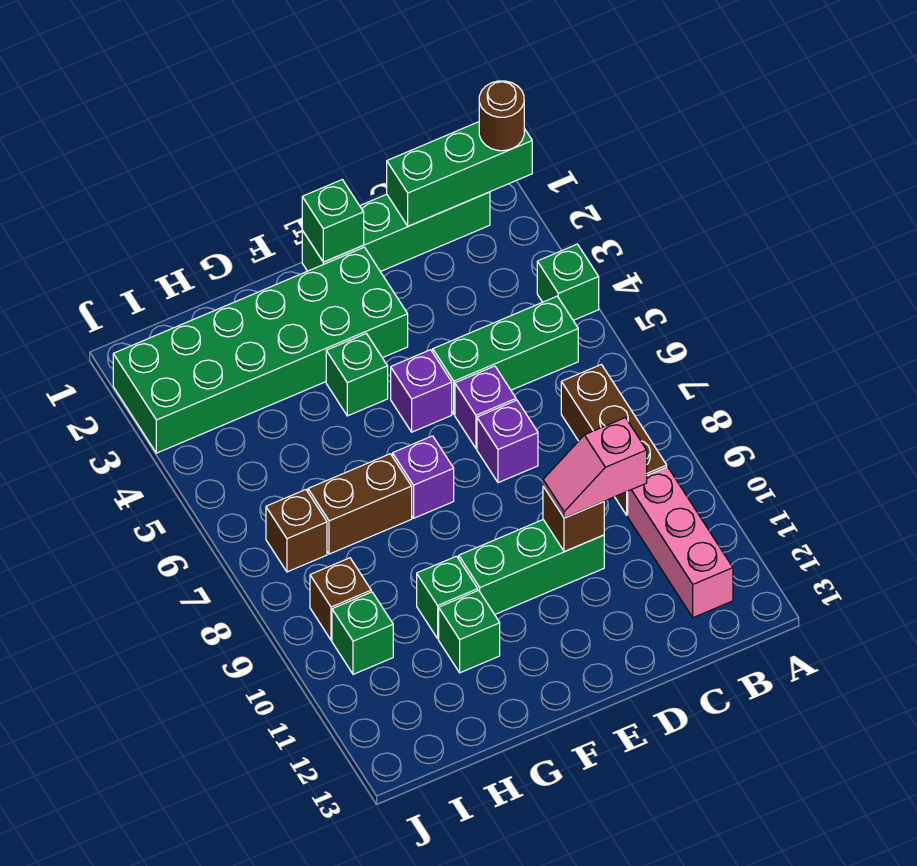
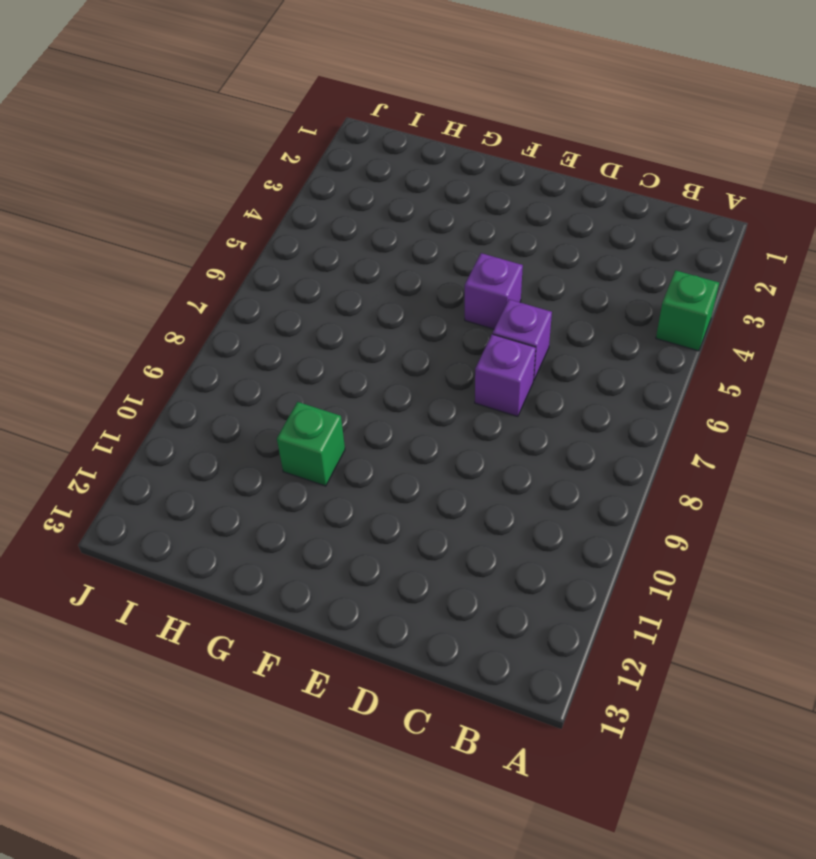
none -> green 1x4 brick [302,192,490,272]
none -> green 1x3 brick [433,296,578,414]
none -> brown 1x3 brick [561,365,667,515]

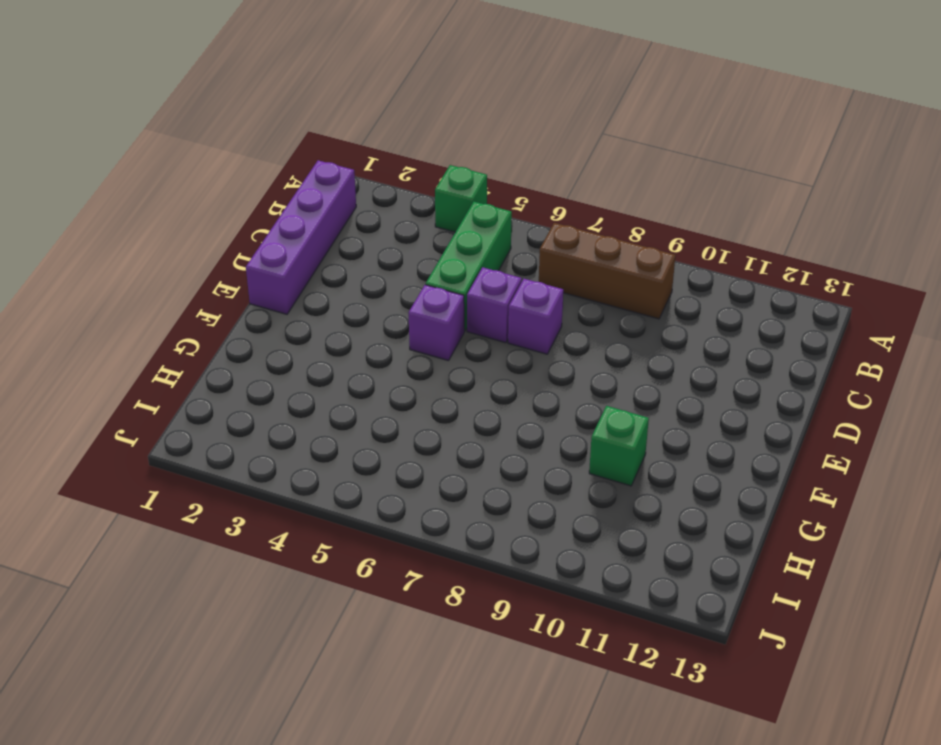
purple 1x4 brick [246,160,356,314] -> green 1x4 brick [302,192,490,272]
none -> pink 1x3 brick [628,467,733,618]
none -> green 1x3 brick [459,520,604,615]
none -> green 2x6 brick [113,247,408,453]

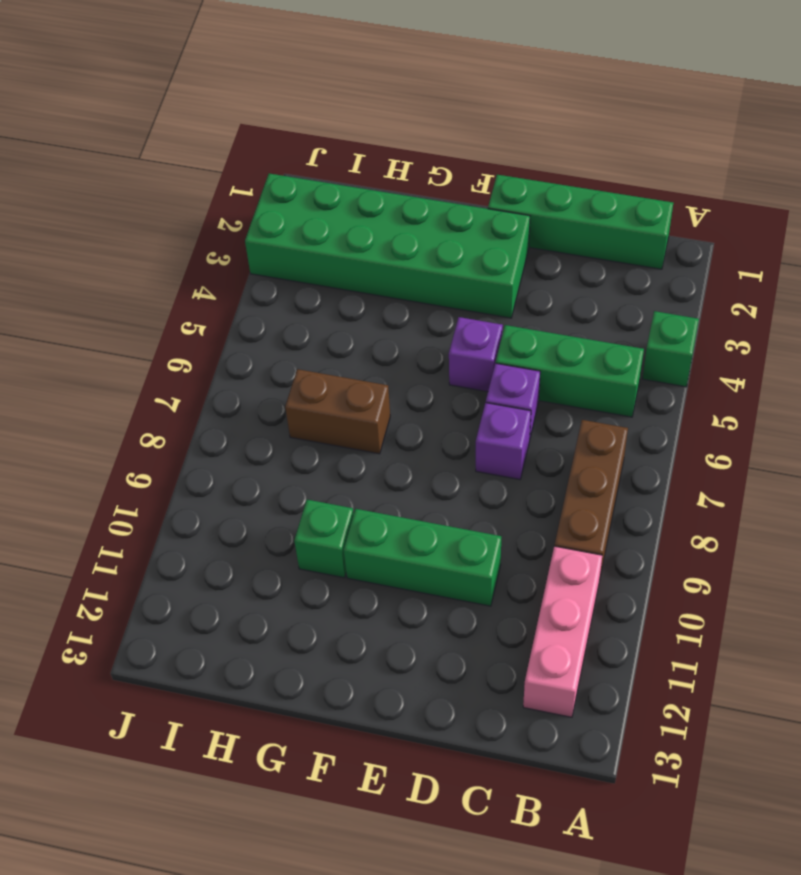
none -> green 1x1 brick [326,334,388,416]
none -> purple 1x1 brick [393,436,454,518]
none -> green 1x1 brick [439,590,500,673]

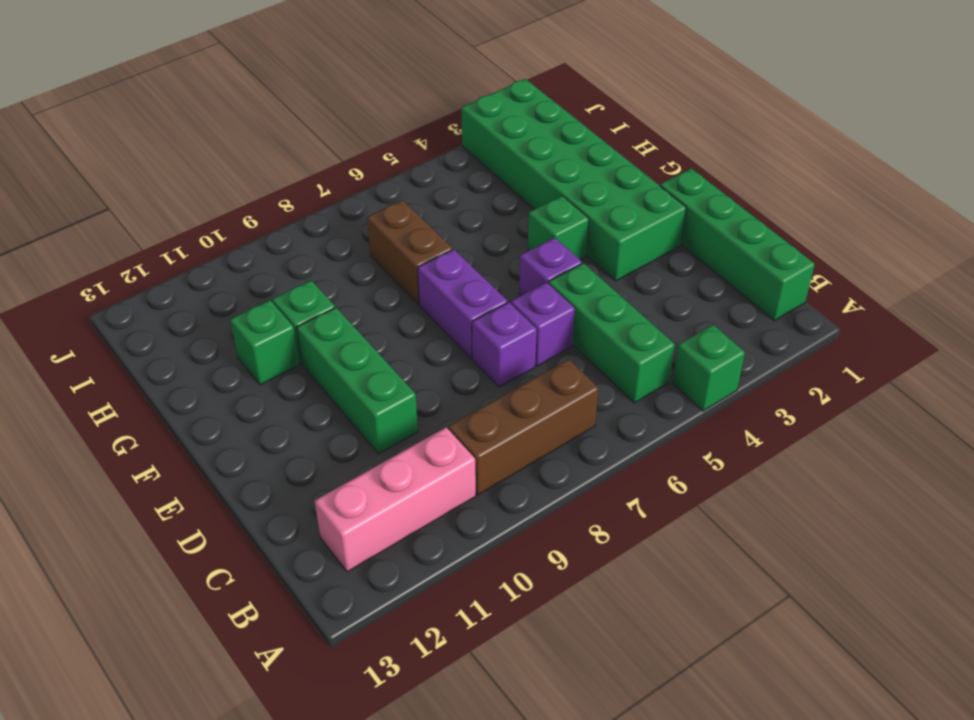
purple 1x2 brick [418,249,508,358] -> purple 1x1 brick [393,436,454,518]
none -> brown 1x1 brick [266,490,327,572]
none -> brown 1x1 brick [310,558,371,640]
none -> green 1x1 brick [332,592,393,674]

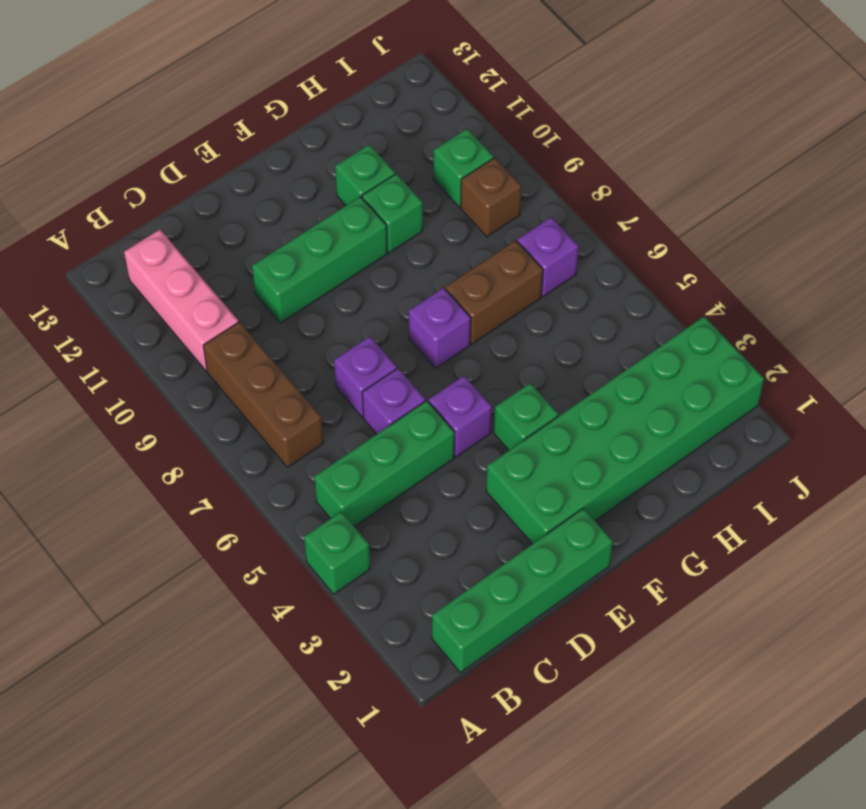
purple 1x1 brick [517,217,579,297] -> brown 1x1 brick [266,490,327,572]
none -> green 1x3 brick [387,122,532,226]
none -> brown 1x1 brick [543,486,604,552]
none -> green 1x1 brick [302,180,364,262]

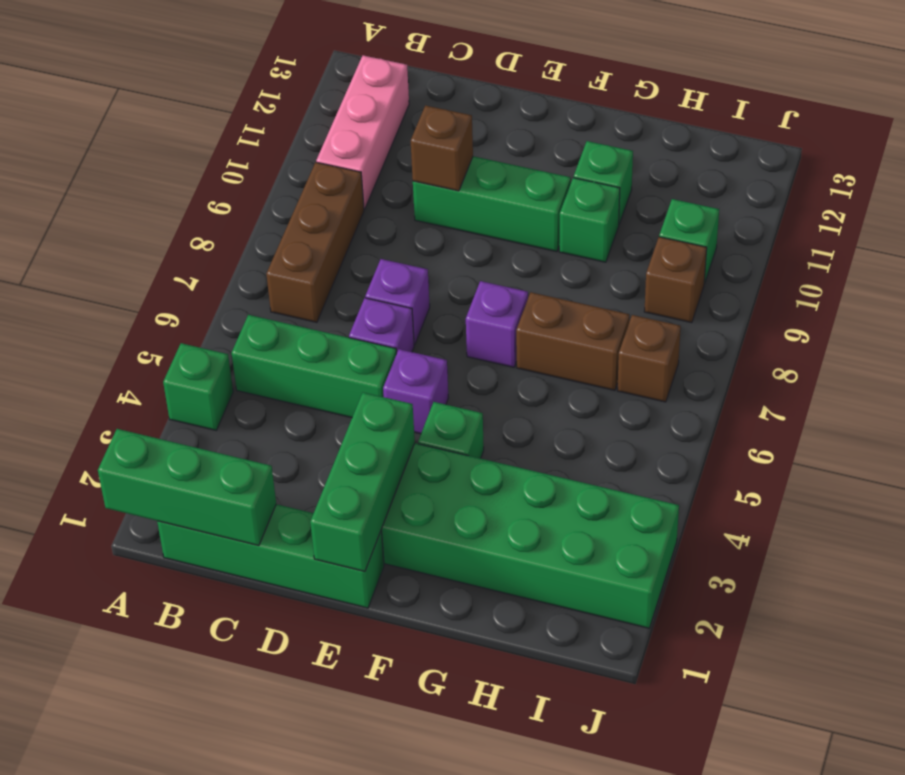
green 1x3 brick [310,393,415,571] -> green 1x1 brick [302,180,364,262]
none -> brown 1x1 round brick [479,81,524,151]
none -> pink 1x2 slope [543,418,647,518]

